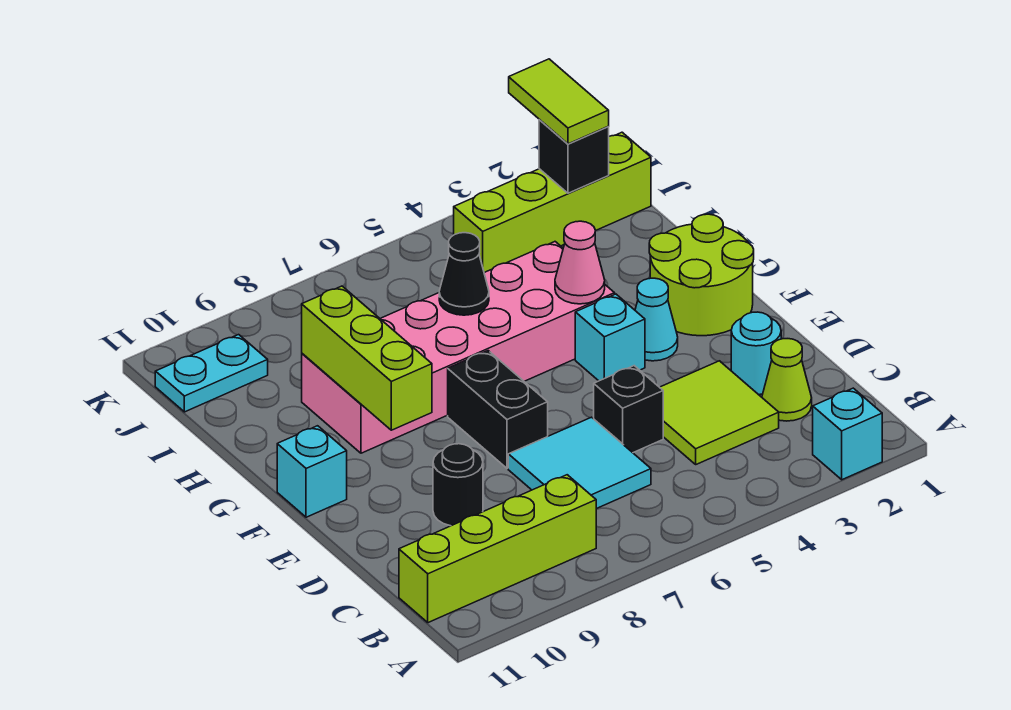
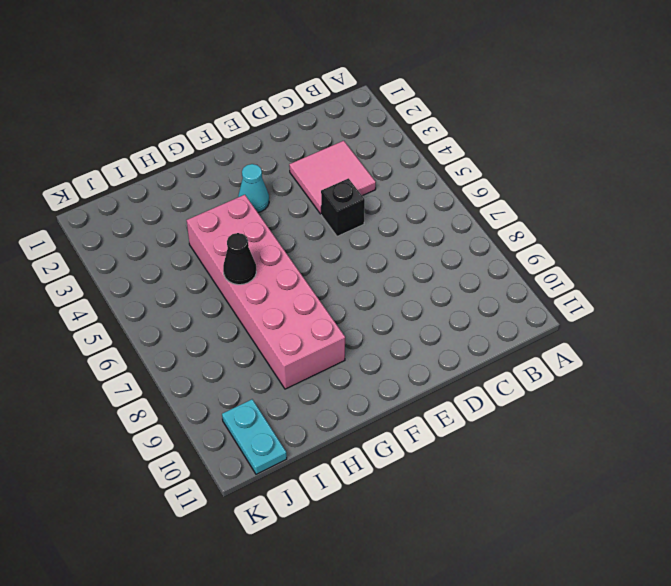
pink 2x2 tile [289,141,376,214] -> lime 2x2 tile [660,361,779,464]
none -> cyan 1x1 brick [813,388,882,480]
none -> lime 1x4 brick [399,475,596,623]
none -> lime 1x1 cone [762,339,812,421]

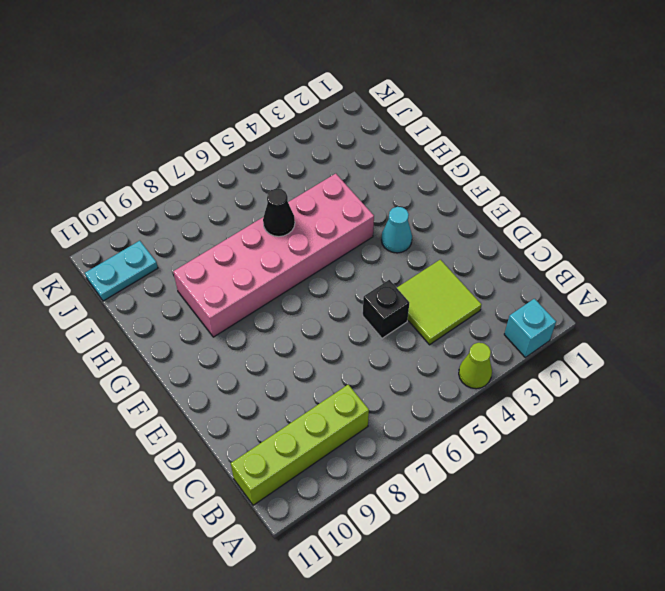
lime 1x1 cone [459,343,492,389] -> lime 1x1 cone moved to [762,339,812,421]
none -> cyan 2x2 tile [508,417,651,509]
none -> cyan 1x1 round brick [731,312,781,395]
none -> black 1x1 round brick [433,444,483,526]

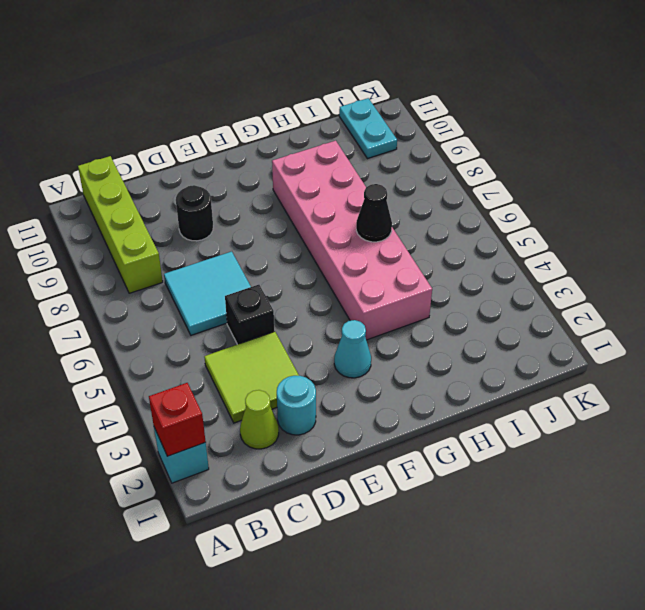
red 1x1 brick [149,383,206,456] -> none
none -> black 1x2 brick [448,351,548,468]
none -> lime 2x2 round brick [649,214,754,336]
none -> cyan 1x1 brick [575,294,645,381]

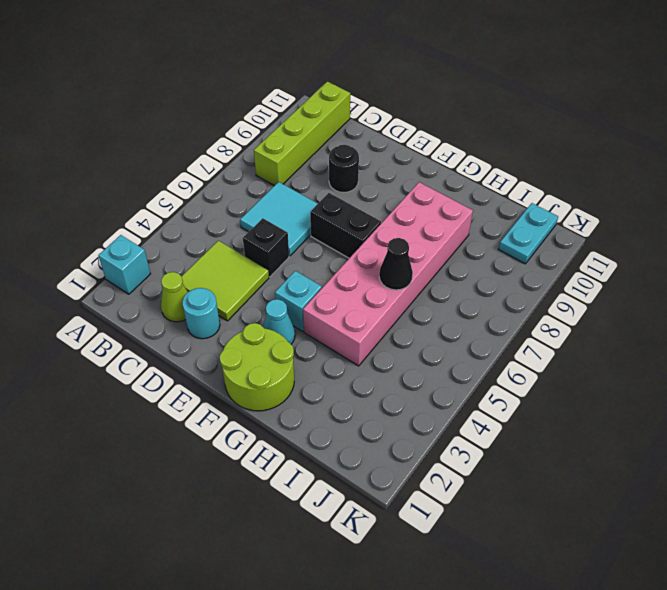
none -> cyan 1x1 brick [277,426,347,517]
none -> lime 1x4 brick [454,132,651,272]
none -> lime 1x3 brick [302,286,432,430]

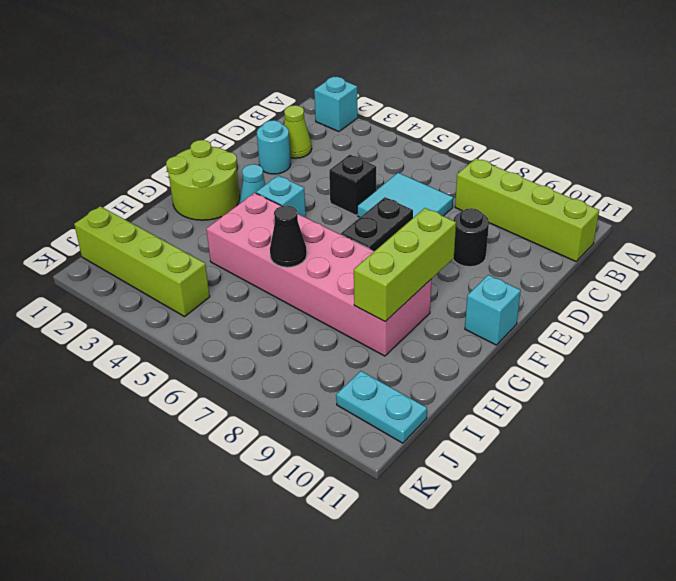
none -> lime 2x2 tile [660,361,779,464]
none -> pink 1x1 cone [555,221,605,304]
none -> black 1x1 brick [539,119,609,193]

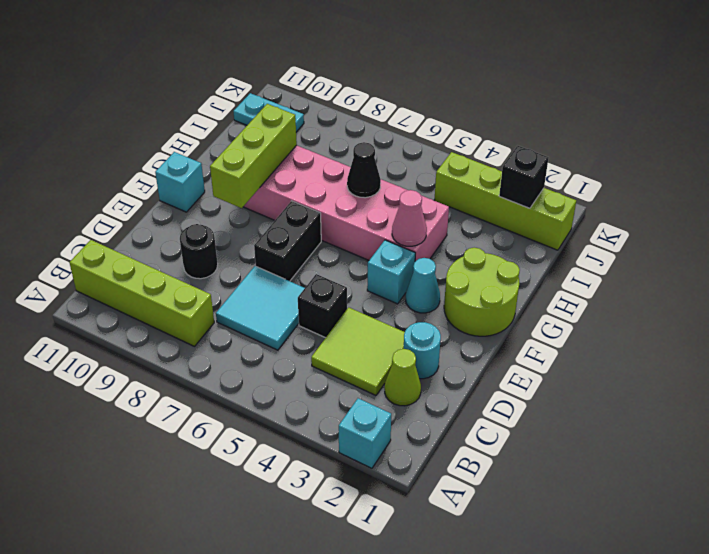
none -> lime 1x2 tile [509,59,609,144]

